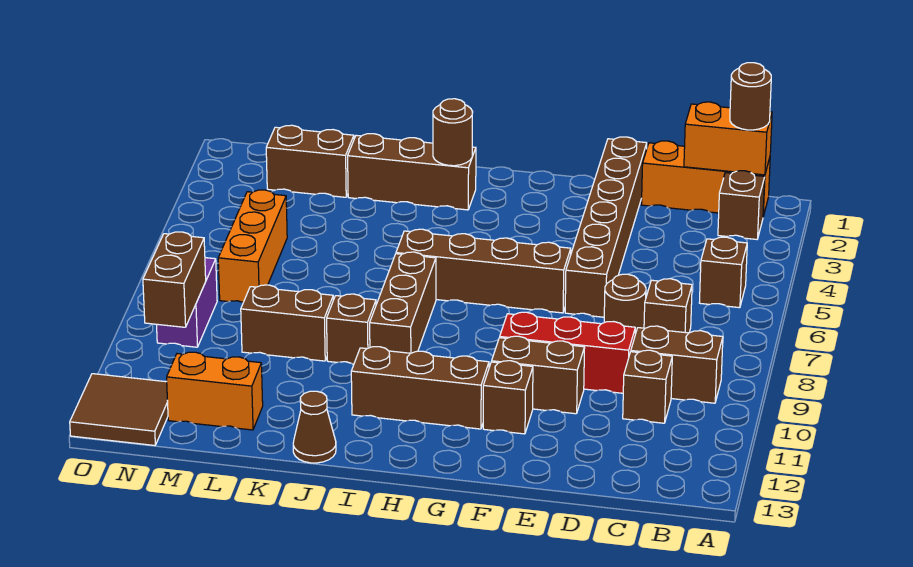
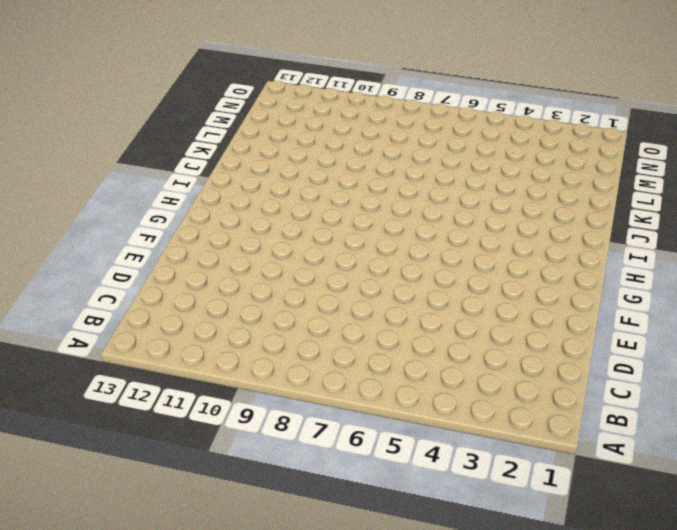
none -> orange 1x3 brick [642,141,770,216]
none -> brown 1x1 brick [718,171,765,239]
none -> brown 1x1 brick [699,237,747,308]

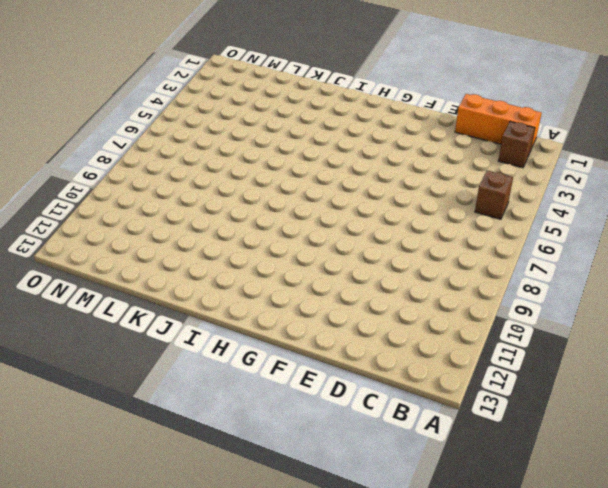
none -> brown 1x2 brick [631,326,723,403]
none -> brown 1x1 brick [644,279,692,333]
none -> brown 1x1 brick [623,350,672,423]

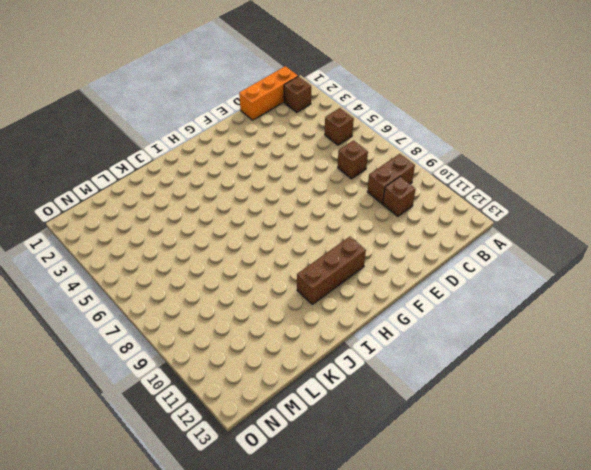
none -> brown 1x1 round brick [604,274,646,334]
none -> red 1x3 brick [500,312,635,393]
none -> brown 1x6 brick [565,137,647,317]

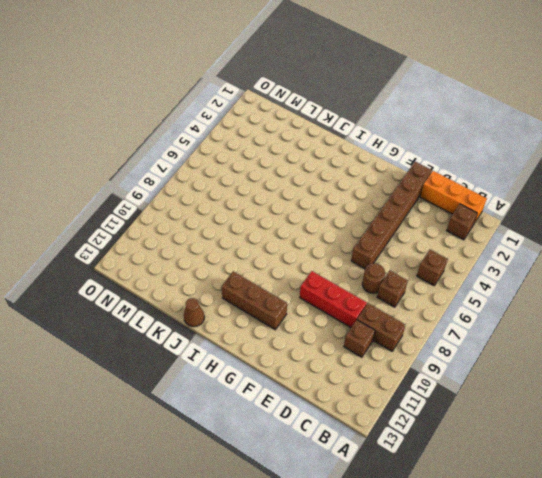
none -> brown 1x2 brick [492,336,585,414]
none -> brown 1x4 brick [396,229,571,313]
none -> brown 1x1 brick [483,361,533,434]

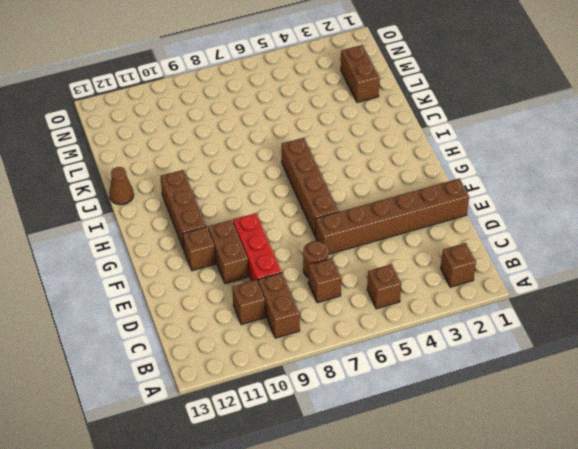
none -> orange 1x3 brick [642,141,770,216]
none -> brown 1x3 brick [348,134,476,210]
none -> brown 1x3 brick [370,252,436,353]

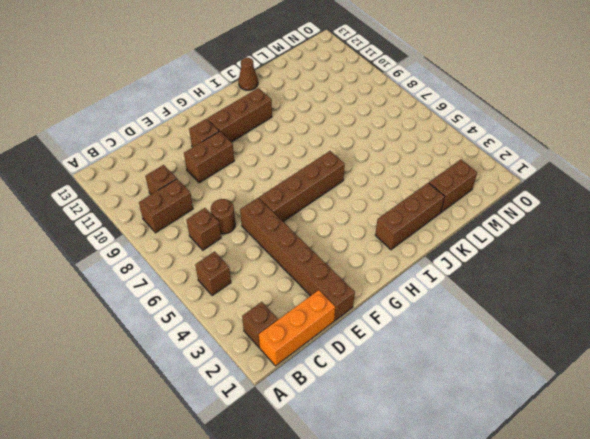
none -> red 1x3 brick [500,312,635,393]
none -> brown 1x3 brick [370,252,436,353]
none -> brown 1x1 brick [327,294,376,364]

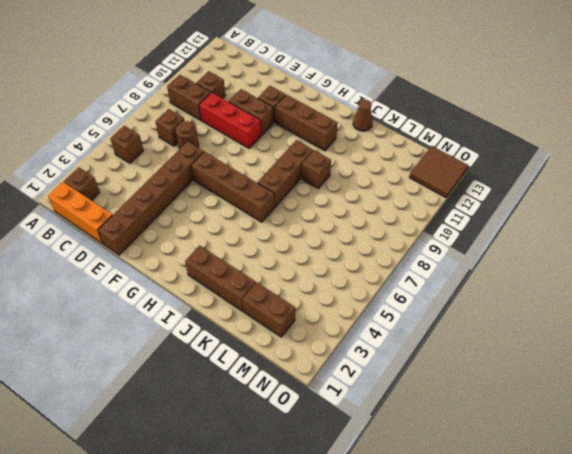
none -> brown 1x2 brick [241,285,333,361]
none -> orange 1x2 brick [167,352,263,430]
none -> orange 1x3 brick [218,190,287,302]

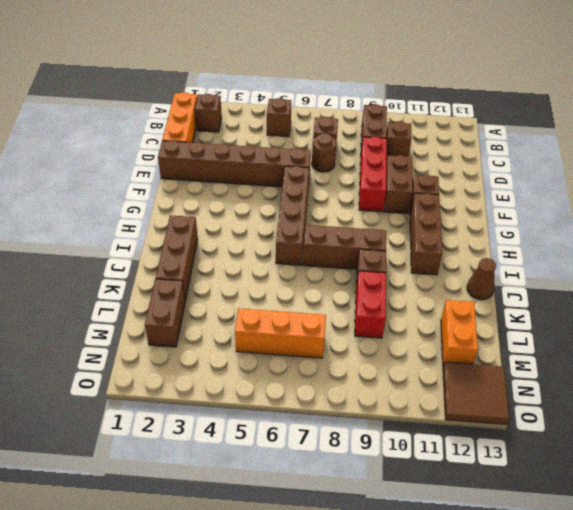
red 1x2 brick [355,271,386,338] -> brown 1x2 brick [241,285,333,361]
none -> purple 1x2 brick [157,258,217,347]
none -> orange 1x2 brick [684,102,772,175]
none -> brown 1x1 round brick [433,99,473,166]

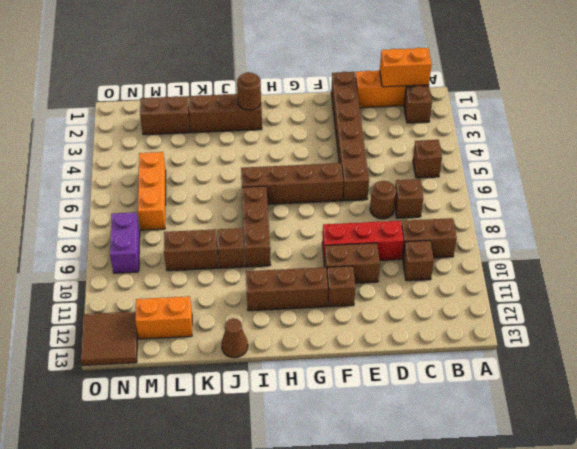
none -> brown 1x2 brick [143,232,206,327]
none -> brown 1x1 round brick [730,63,771,130]

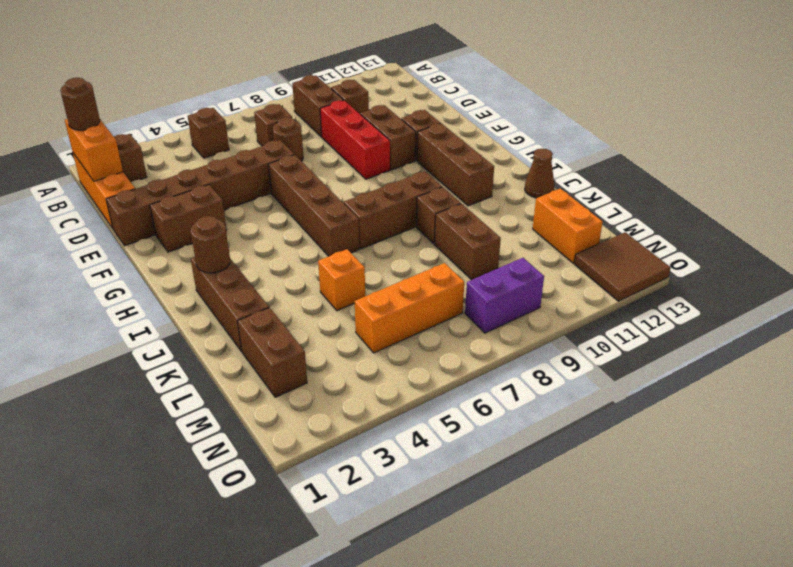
brown 1x2 brick [150,185,227,252] -> brown 1x2 brick moved to [143,232,206,327]
orange 1x1 brick [318,249,365,311] -> none

